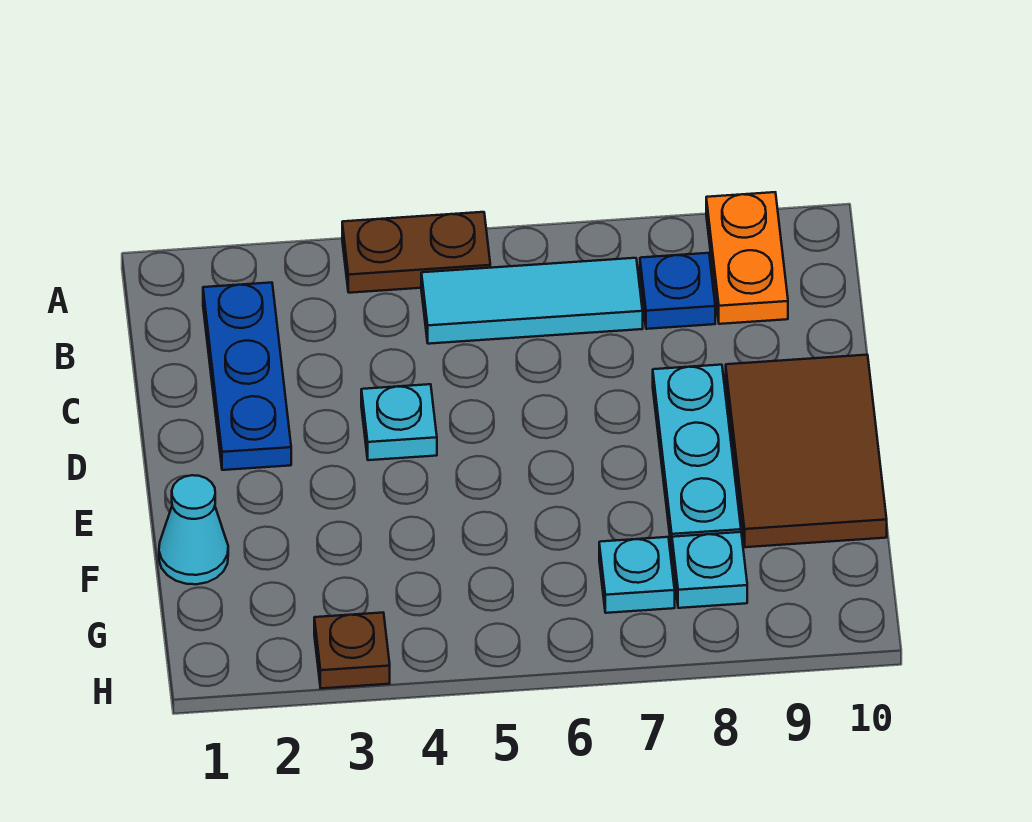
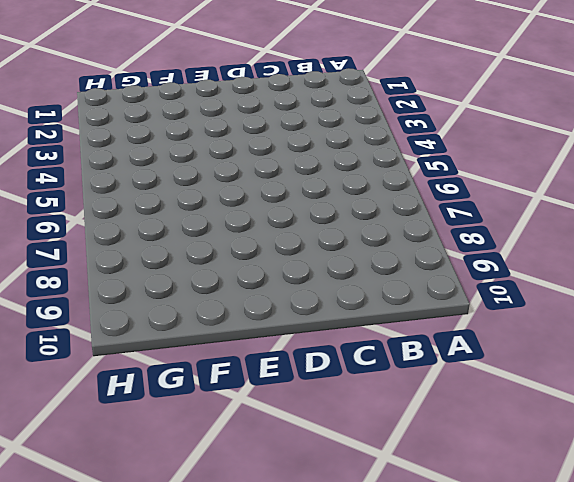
none -> brown 1x2 plate [342,212,490,293]
none -> orange 1x2 plate [706,192,788,324]
none -> blue 1x3 plate [203,283,291,470]

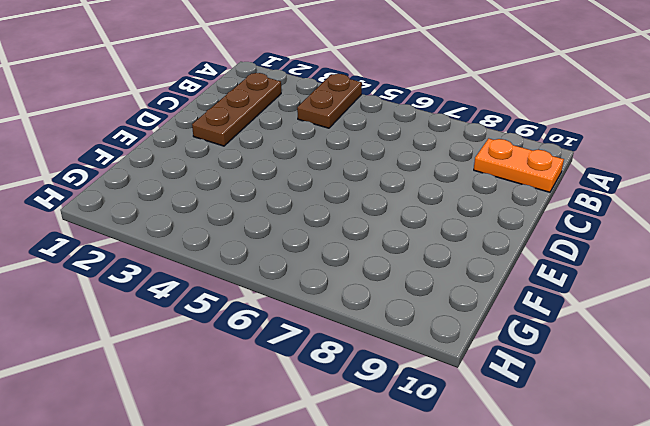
brown 1x2 plate [297,74,362,128] -> brown 1x2 plate turned to [342,212,490,293]
brown 1x3 plate [192,73,281,146] -> blue 1x3 plate [203,283,291,470]
orange 1x2 plate [474,138,564,192] -> orange 1x2 plate turned to [706,192,788,324]
none -> cyan 1x3 tile [421,258,643,344]
none -> blue 1x1 plate [640,253,715,329]
none -> cyan 1x1 plate [361,384,437,460]

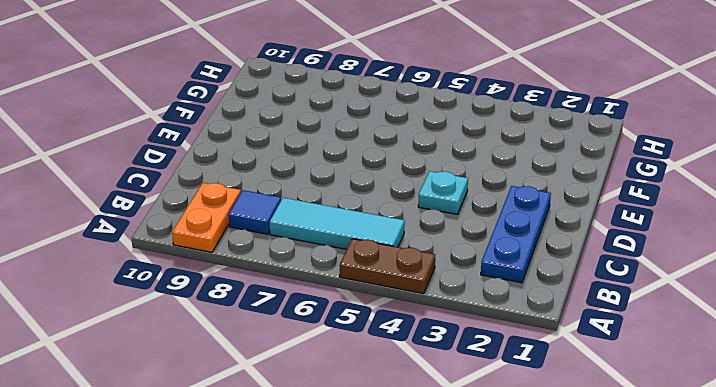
blue 1x1 tile [229,190,281,234] -> blue 1x1 plate [640,253,715,329]
none -> cyan 1x3 plate [653,365,741,550]
none -> brown 2x3 tile [726,355,887,547]
none -> cyan 1x1 cone [159,475,228,584]

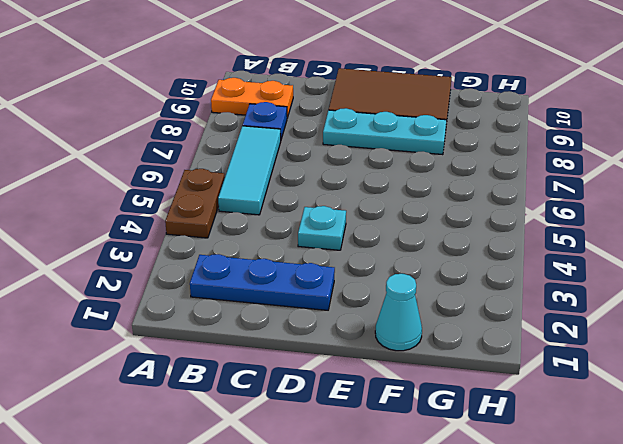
none -> cyan 1x1 plate [599,537,675,613]
none -> cyan 1x1 plate [672,532,747,608]
none -> brown 1x1 plate [314,613,390,688]

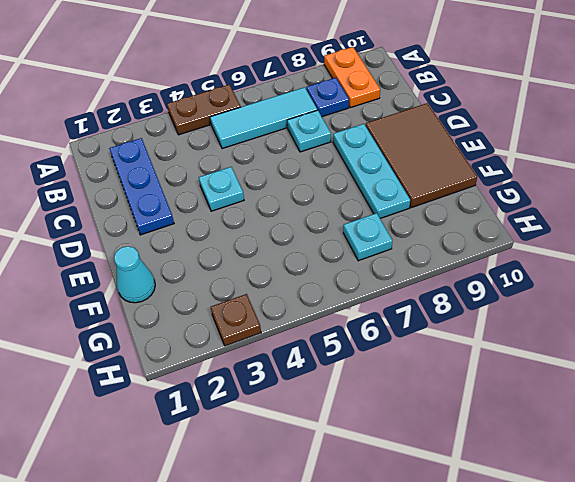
cyan 1x1 plate [287,110,331,152] -> cyan 1x1 plate moved to [672,532,747,608]

